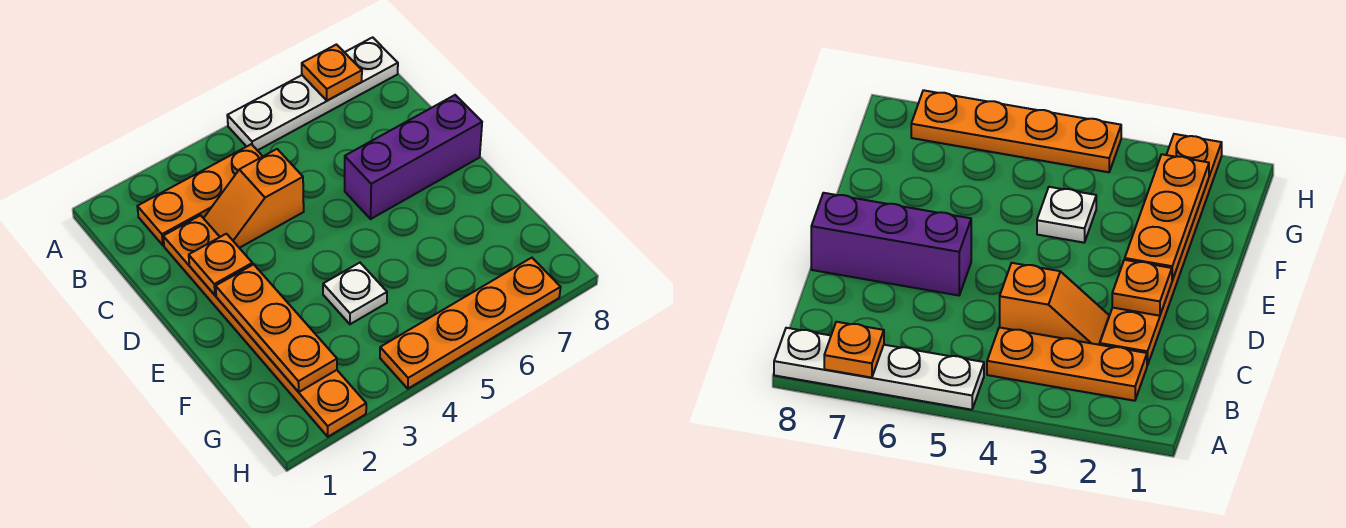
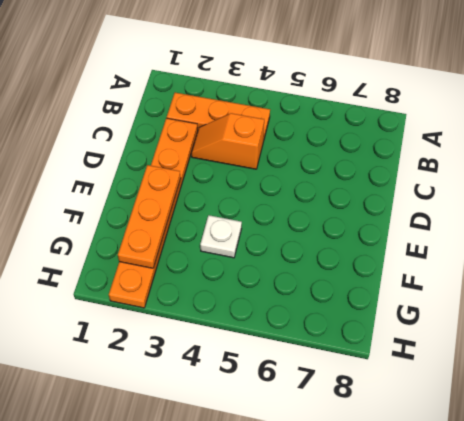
none -> white 1x4 plate [227,37,398,151]
none -> purple 1x3 brick [345,95,482,219]

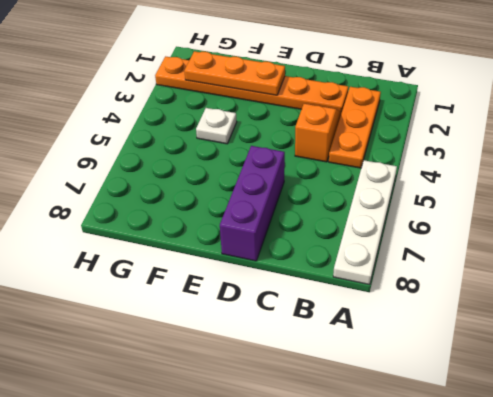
none -> orange 1x4 plate [380,258,561,389]
none -> orange 1x1 plate [302,45,362,101]

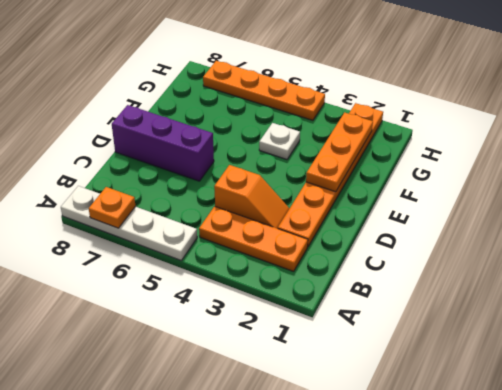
none -> orange 1x1 plate [189,234,252,295]

